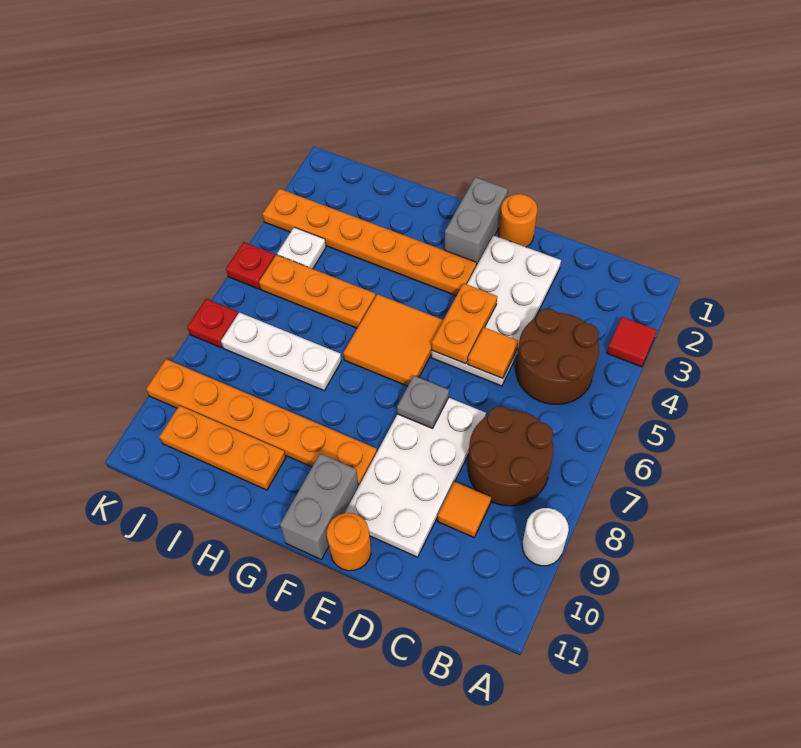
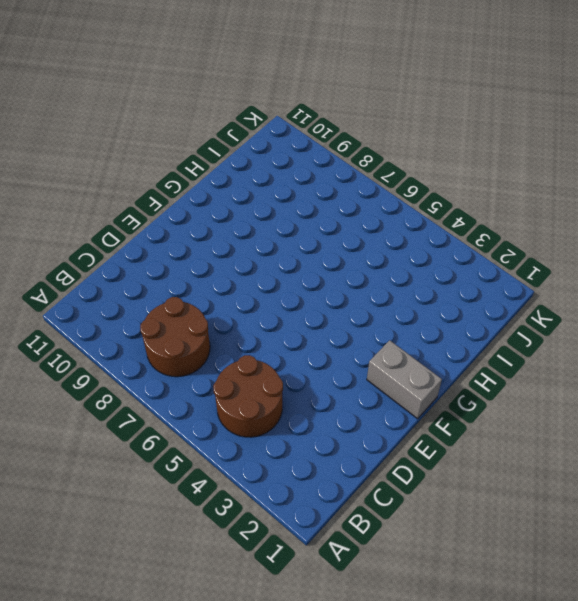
none -> red 1x1 tile [607,317,657,367]
none -> white 1x1 round brick [522,508,569,566]
none -> orange 1x1 tile [437,482,491,537]

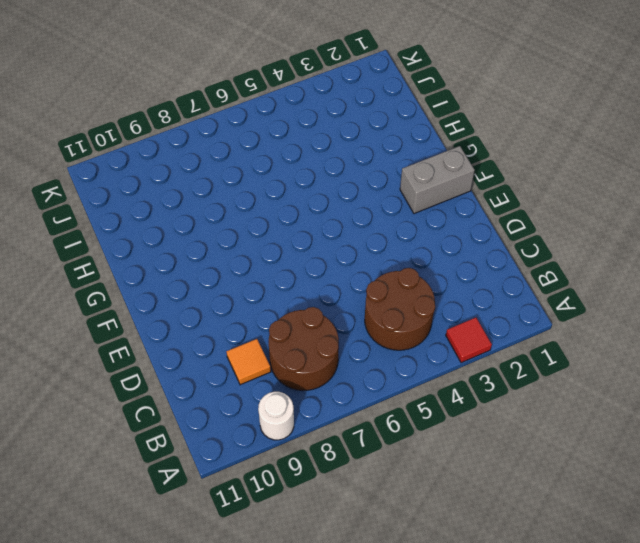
none -> white 2x4 plate [431,235,561,386]
none -> white 2x4 plate [345,398,486,557]
none -> orange 1x1 round brick [499,194,537,247]

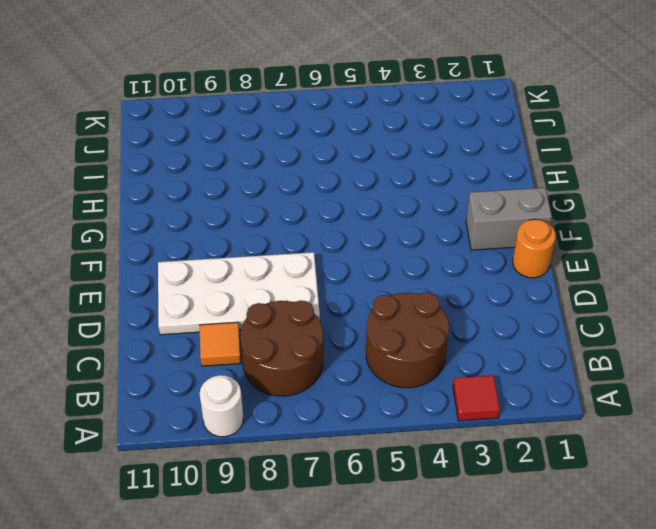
none -> white 2x4 plate [431,235,561,386]
none -> orange 1x1 round brick [327,513,371,571]
none -> orange 1x6 plate [263,189,477,296]

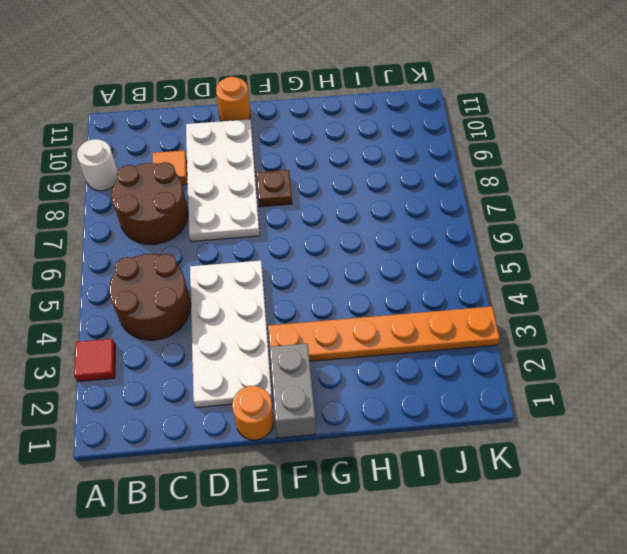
brown 1x1 plate [256,170,292,207] -> none
none -> orange 2x2 tile [343,294,443,386]
none -> orange 1x6 plate [146,359,377,485]
none -> grey 1x2 brick [280,454,359,559]

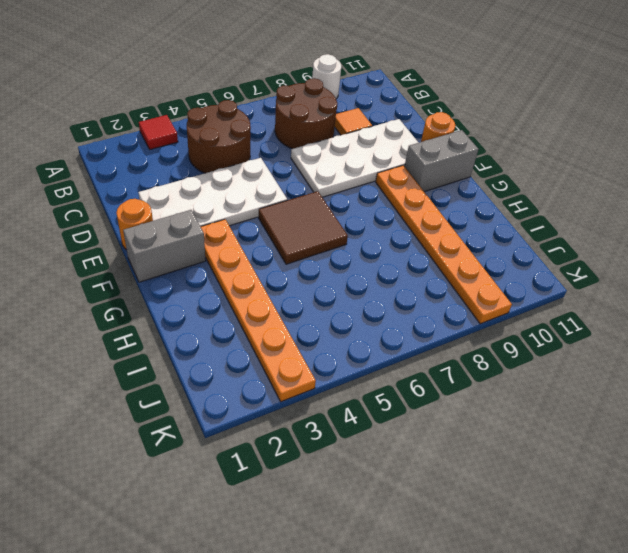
brown 2x2 tile [259,191,348,264] -> orange 2x2 tile [343,294,443,386]
none -> orange 1x3 plate [259,255,376,328]
none -> white 1x3 plate [221,312,342,391]
none -> orange 1x3 plate [159,406,286,490]

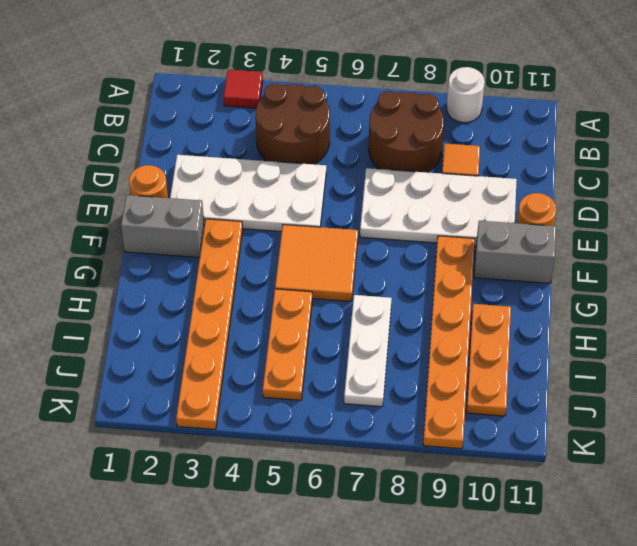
none -> white 1x1 plate [277,227,326,269]
none -> red 1x1 plate [226,242,275,289]
none -> red 1x1 plate [187,299,238,348]

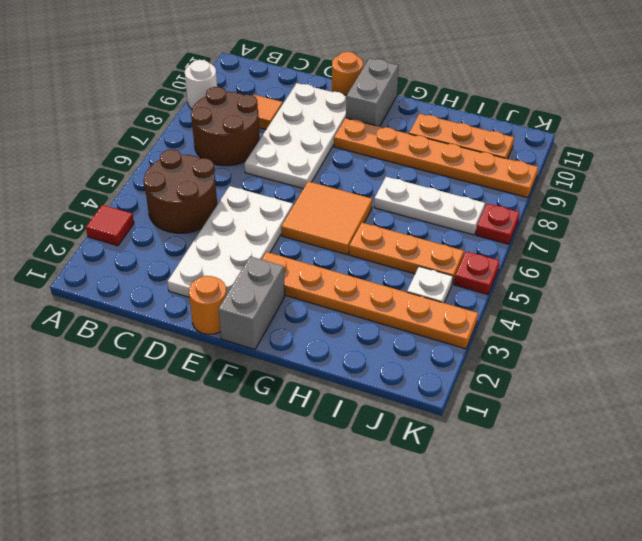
none -> orange 1x1 tile [468,327,518,378]
none -> orange 1x2 plate [432,283,497,364]
none -> grey 1x1 plate [397,376,449,428]

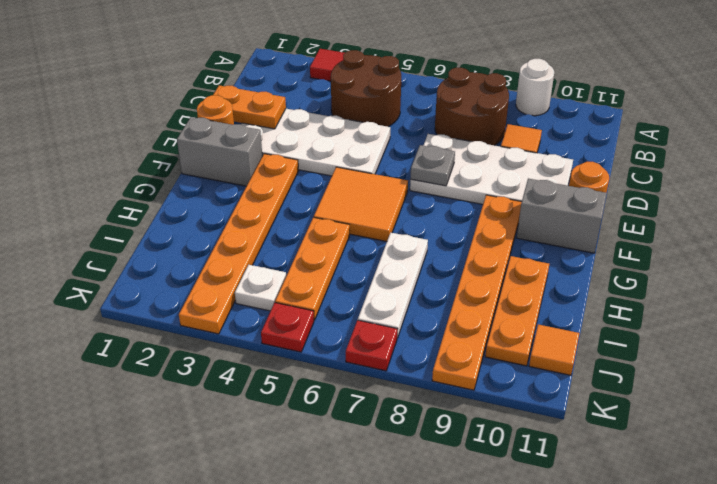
orange 1x2 plate [213,85,286,129] -> orange 1x2 plate moved to [432,283,497,364]
orange 1x1 tile [529,324,579,375] -> orange 1x1 tile moved to [468,327,518,378]

